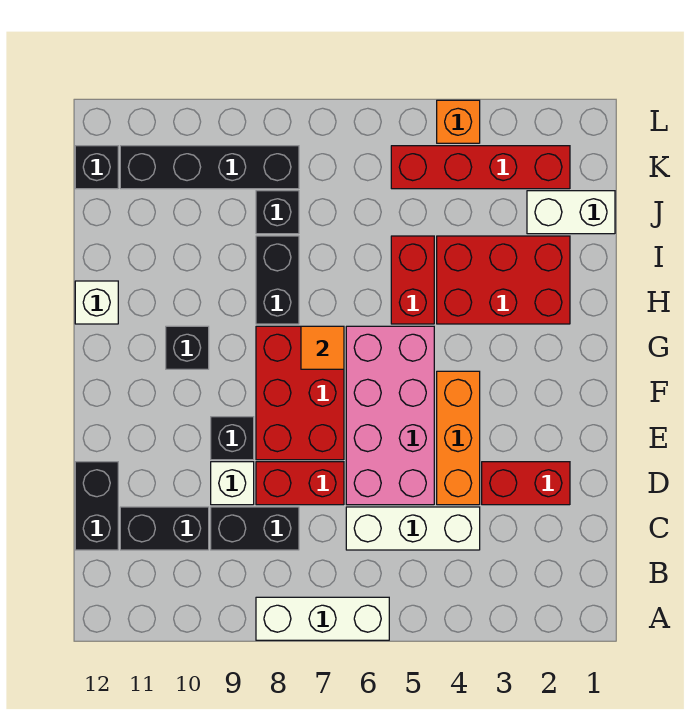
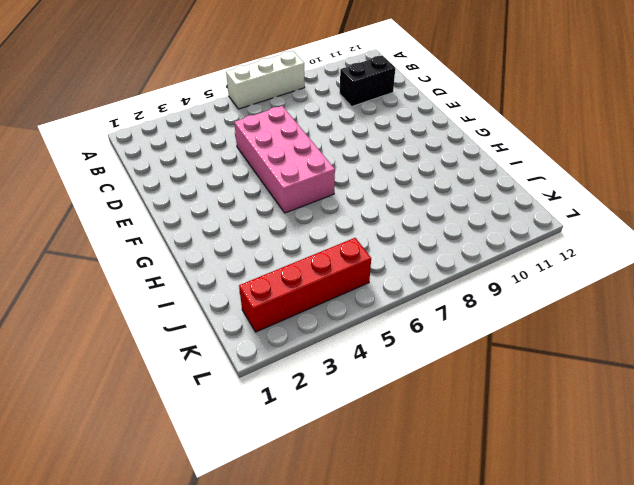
none -> white 1x3 brick [346,507,480,550]
none -> black 1x2 brick [211,507,299,550]
none -> black 1x2 brick [75,462,118,550]

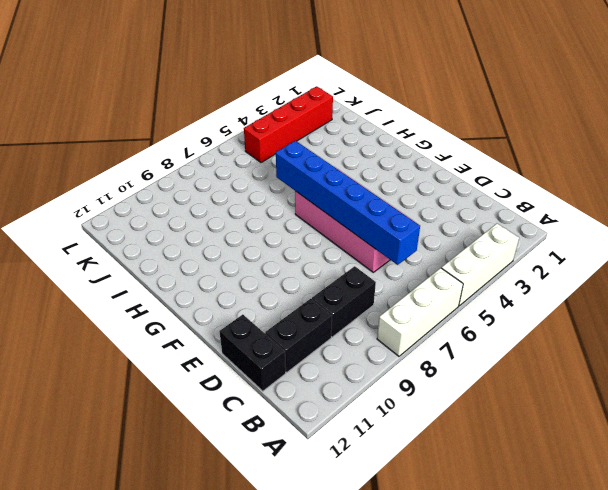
white 1x3 brick [442,224,519,306] -> white 1x3 brick moved to [346,507,480,550]
blue 1x6 brick [276,141,420,265] -> none
none -> red 1x2 brick [482,462,570,505]
none -> orange 1x3 brick [437,371,480,505]
none -> red 1x2 brick [256,462,344,505]

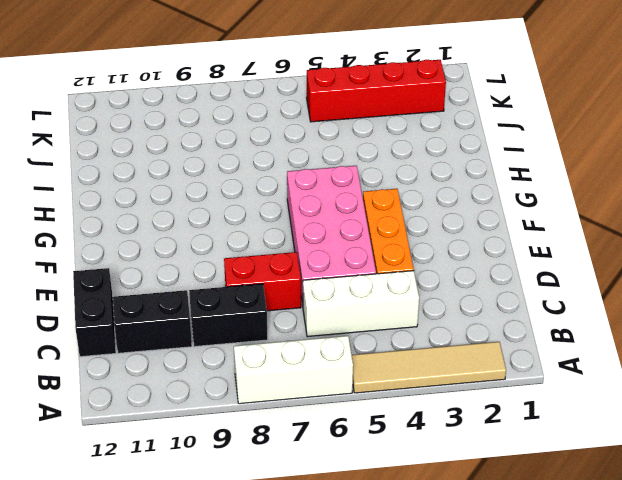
tan 1x4 tile [352,342,506,393] -> none
none -> red 1x2 brick [482,462,570,505]
none -> white 1x1 brick [211,462,254,505]
none -> red 2x3 brick [256,326,344,460]

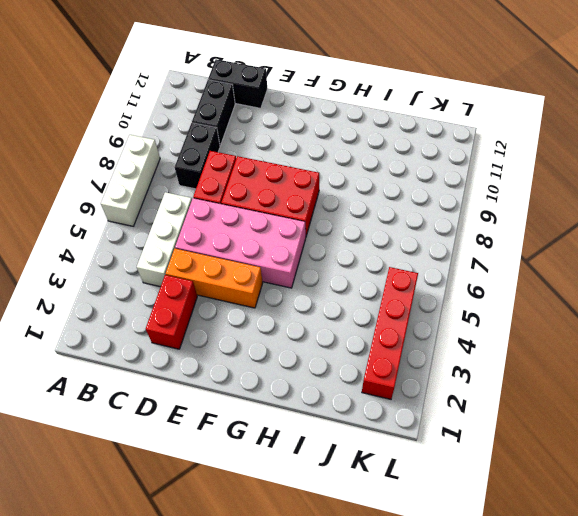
none -> white 1x1 brick [211,462,254,505]
none -> black 1x1 brick [211,417,254,460]
none -> black 1x1 brick [166,326,209,369]

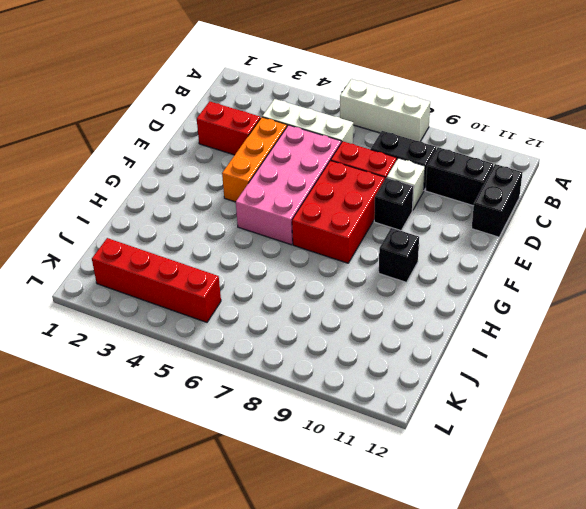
none -> red 2x3 brick [437,236,570,324]
none -> red 1x2 brick [391,236,434,324]
none -> black 1x2 brick [256,236,299,324]

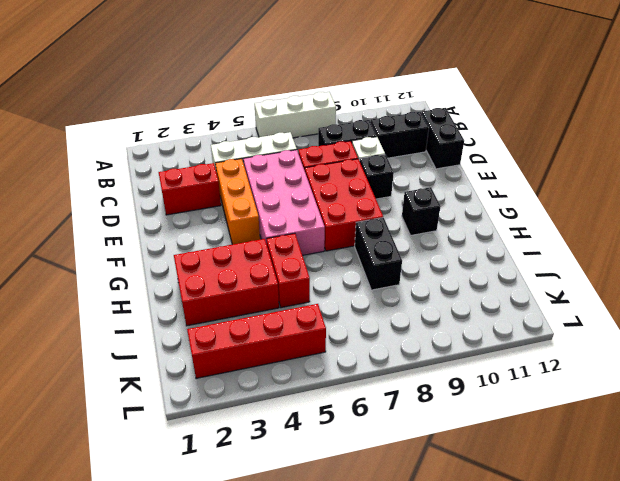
none -> white 1x1 brick [75,281,118,324]
none -> white 1x2 brick [527,191,615,234]
none -> black 1x1 brick [256,191,299,234]

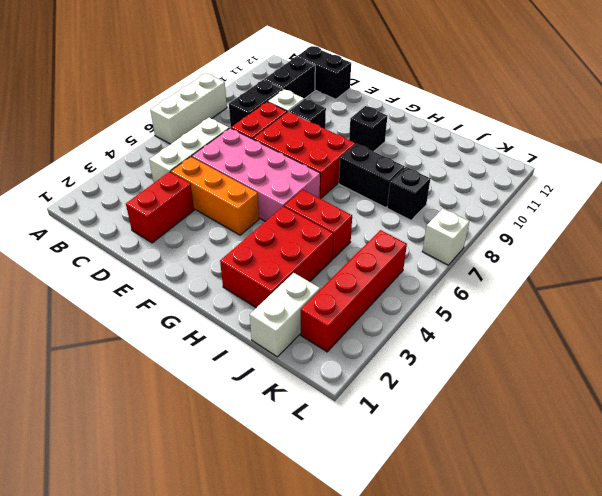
white 1x1 brick [422,209,469,265] -> white 1x1 brick moved to [75,281,118,324]
none -> black 1x4 brick [120,146,299,189]
none -> black 1x1 brick [75,146,118,189]
none -> orange 1x1 brick [437,100,480,143]

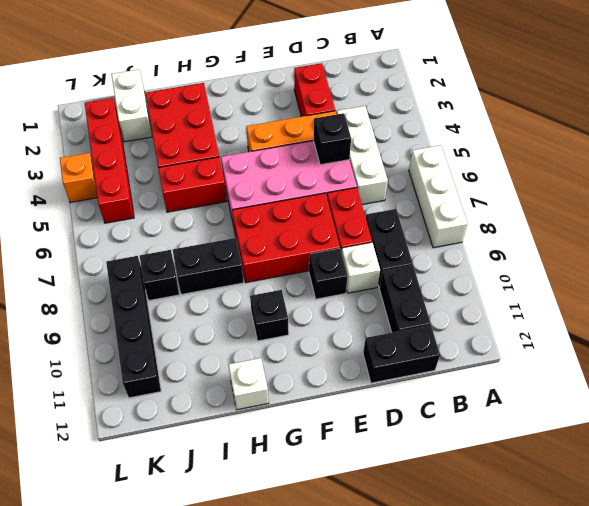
black 1x1 brick [314,113,351,165] -> black 1x1 brick moved to [75,146,118,189]
none -> orange 1x1 tile [301,326,344,369]

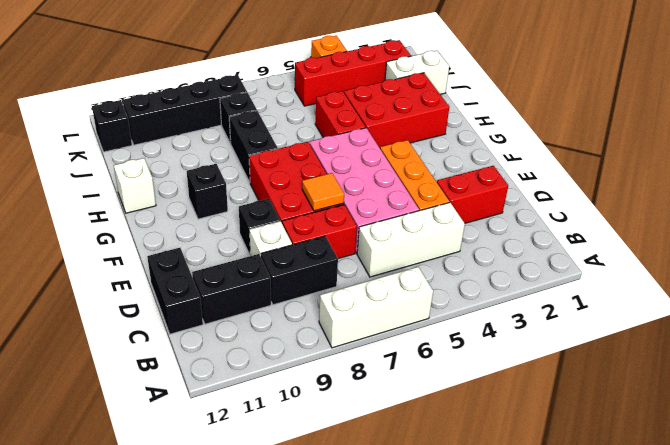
orange 1x1 tile [302,173,344,211] -> orange 1x1 tile moved to [301,326,344,369]

